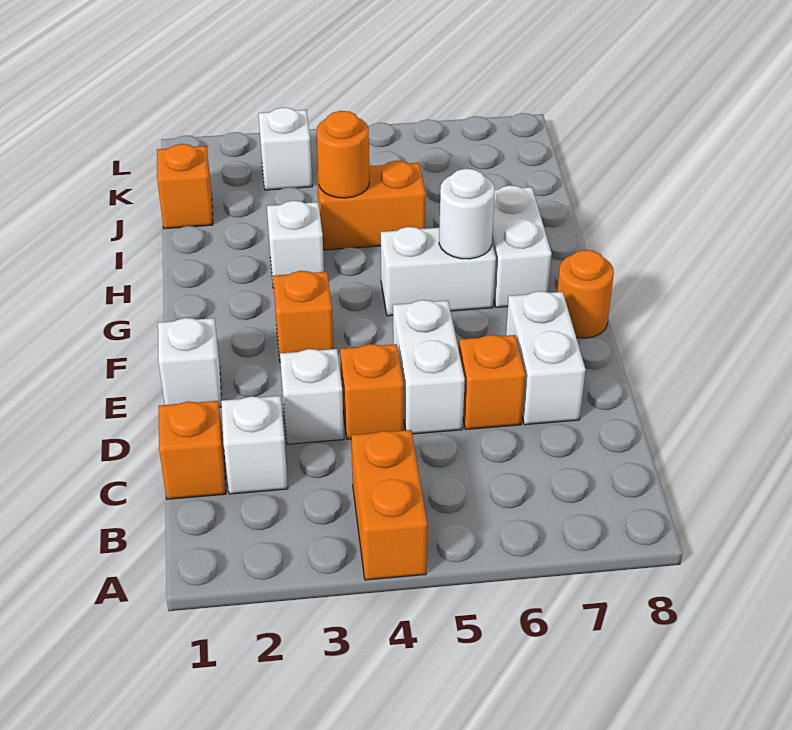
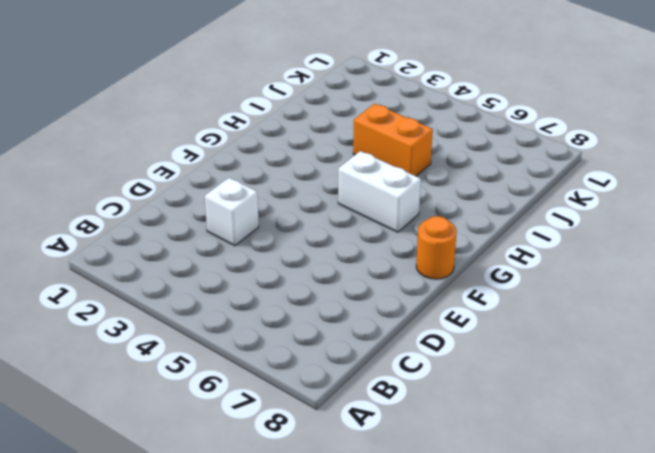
none -> orange 1x2 brick [351,430,427,580]
none -> orange 1x1 brick [159,401,226,499]
none -> white 1x1 brick [221,396,288,494]

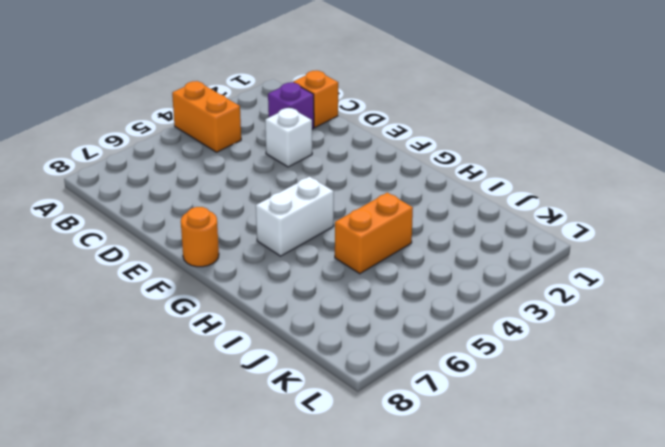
purple 1x1 brick [268,82,314,129] -> white 1x1 brick [221,396,288,494]
none -> orange 1x1 brick [340,344,404,439]
none -> white 1x2 brick [393,300,465,434]
none -> orange 1x1 brick [459,335,525,429]

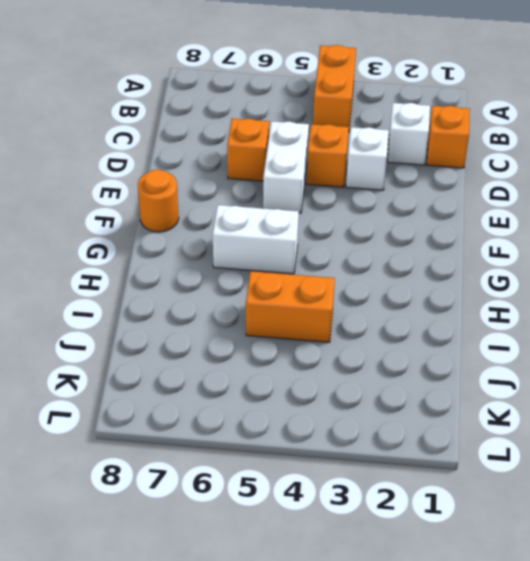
none -> white 1x2 brick [506,291,586,425]
none -> white 1x1 brick [158,318,222,407]
none -> orange 1x1 brick [273,271,333,359]

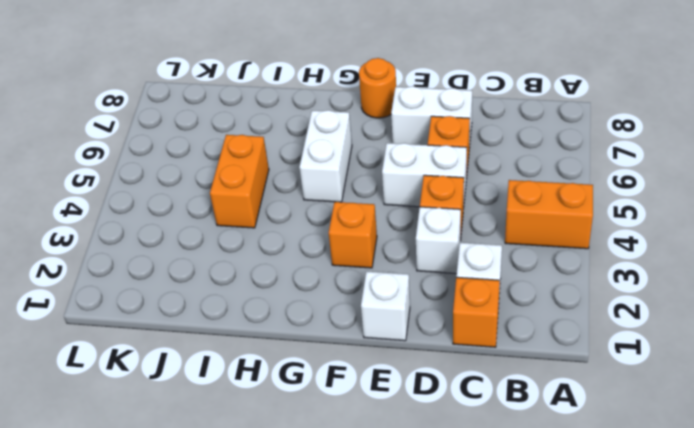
none -> white 1x2 brick [492,185,552,307]
none -> white 1x1 brick [267,201,324,288]
none -> orange 1x1 brick [157,144,213,229]

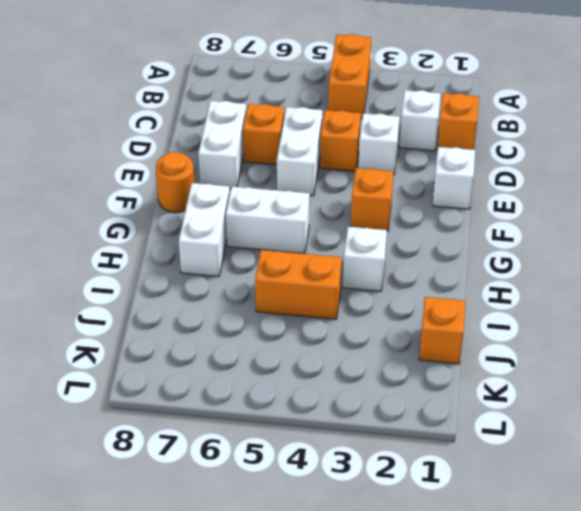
none -> white 1x1 brick [259,107,312,190]
none -> white 1x1 round brick [439,169,495,259]
none -> orange 1x1 round brick [317,111,369,198]

